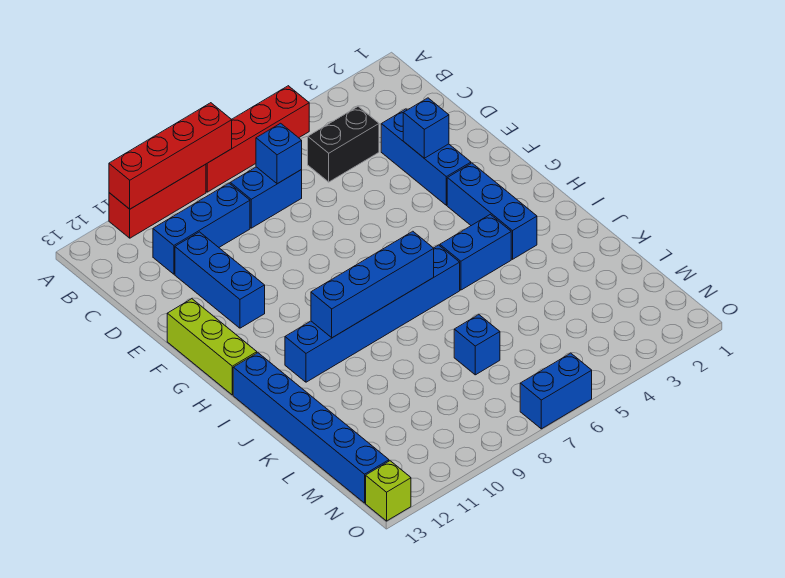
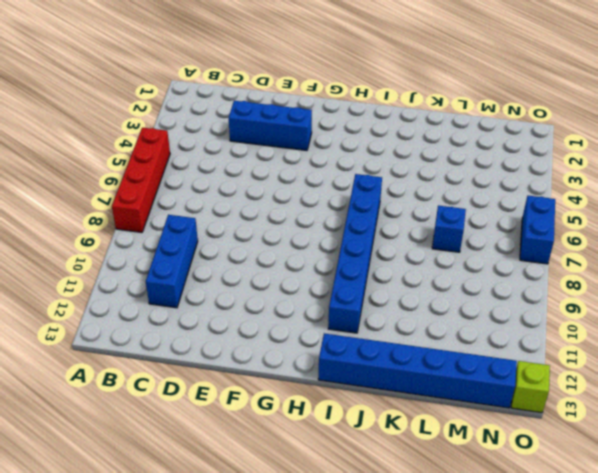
none -> red 1x3 brick [109,164,206,238]
none -> black 1x2 brick [308,107,379,182]
none -> blue 1x2 brick [230,167,302,228]

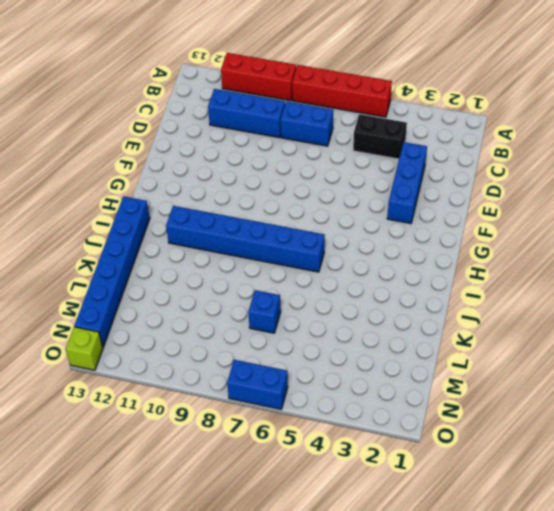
none -> blue 1x3 brick [175,232,265,328]
none -> lime 1x3 brick [167,299,257,395]
none -> blue 1x3 brick [447,163,537,259]

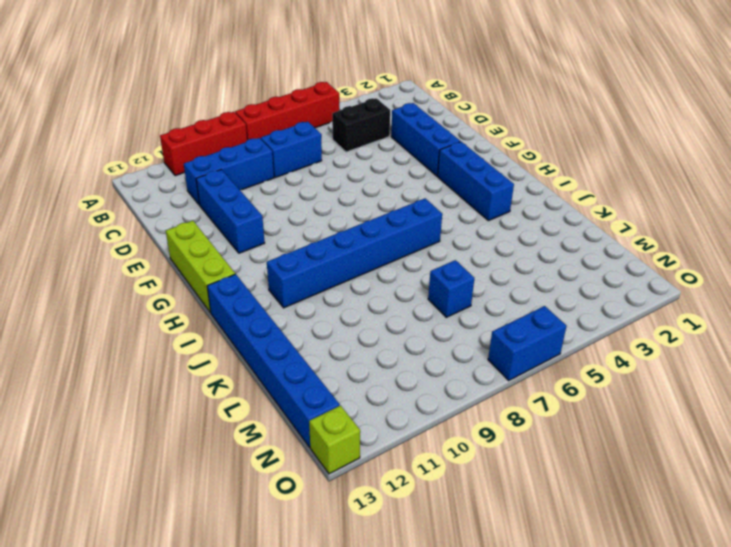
none -> blue 1x2 brick [440,214,511,290]
none -> red 1x4 brick [109,103,232,209]
none -> blue 1x1 brick [256,123,302,184]

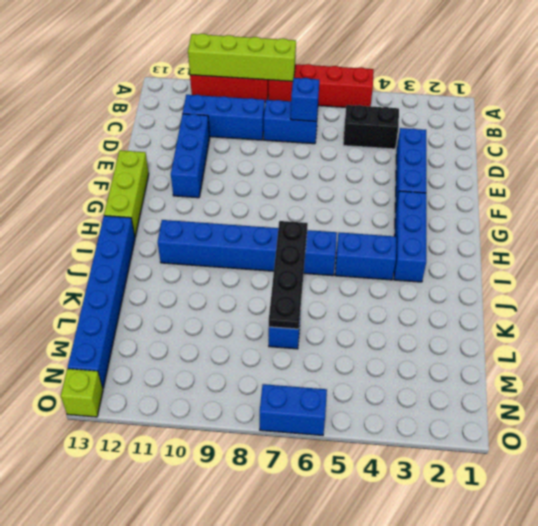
lime 1x4 brick [188,34,296,81] -> red 1x4 brick [109,103,232,209]
black 1x4 plate [269,221,308,329] -> blue 1x4 brick [311,231,434,338]
none -> blue 1x1 brick [403,98,449,158]

